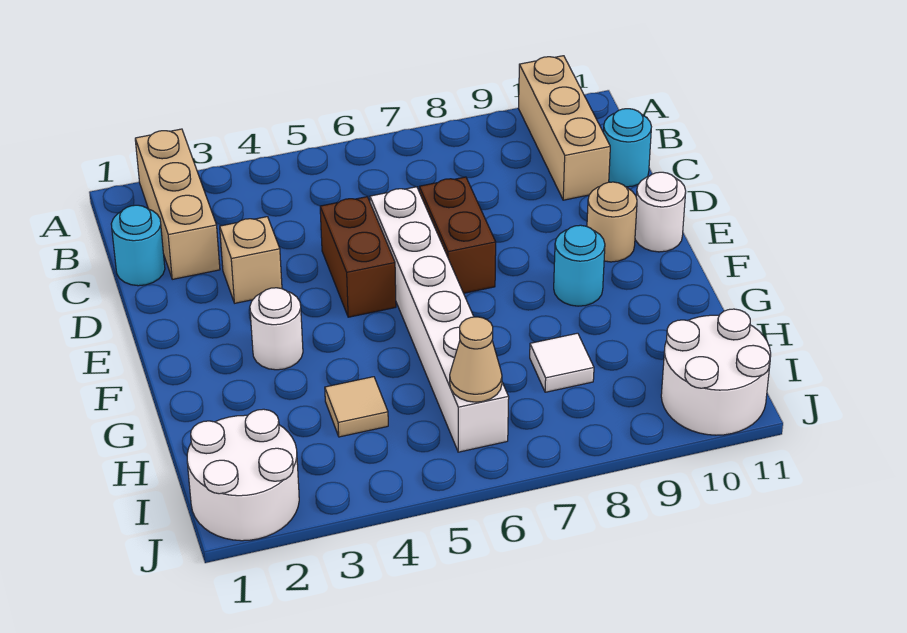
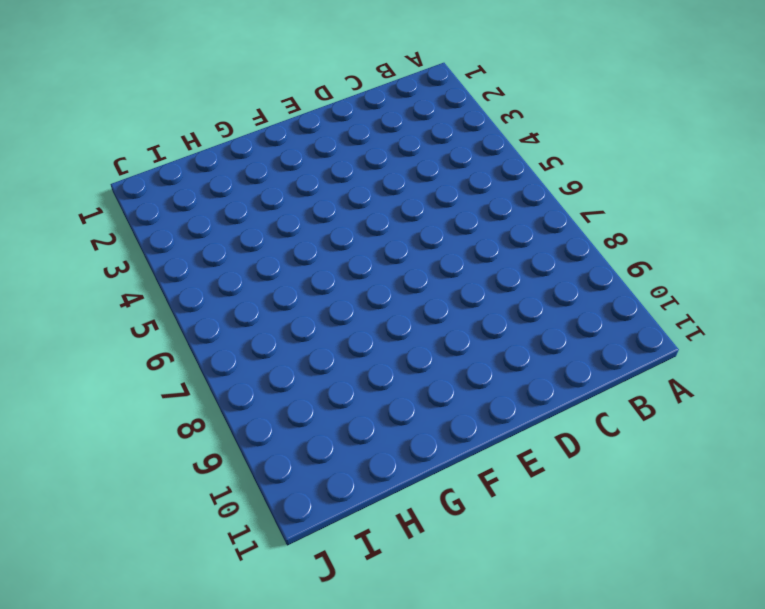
none -> tan 1x3 brick [135,129,220,279]
none -> tan 1x3 brick [519,56,610,200]
none -> cyan 1x1 round brick [111,205,165,286]

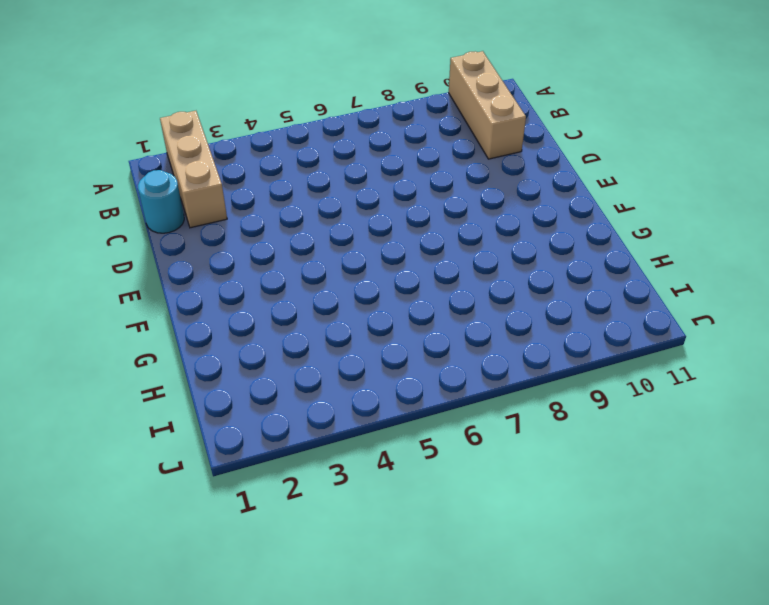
none -> cyan 1x1 round brick [603,109,651,187]
none -> tan 1x1 brick [220,217,282,303]
none -> brown 1x2 brick [320,197,396,317]

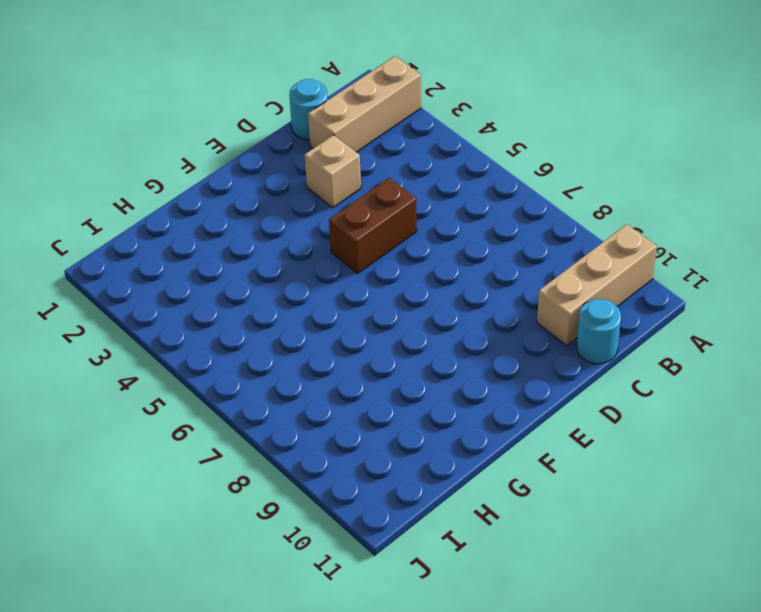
none -> white 1x6 brick [370,187,509,452]
none -> brown 1x2 brick [419,177,496,293]
none -> tan 1x1 round brick [587,182,637,262]

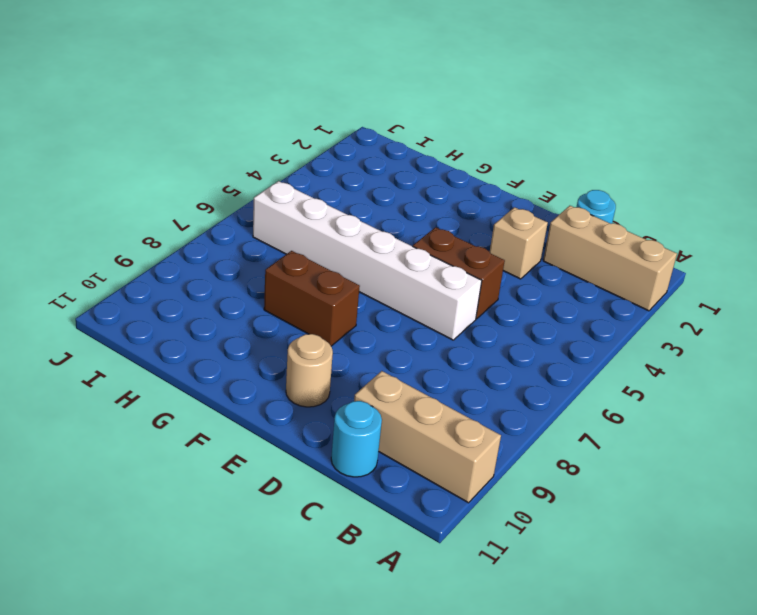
brown 1x2 brick [264,251,360,346] -> brown 1x2 brick moved to [419,177,496,293]
none -> white 1x1 round brick [635,172,686,252]
none -> white 1x1 round brick [250,288,303,370]
none -> cyan 1x1 round brick [554,225,605,306]

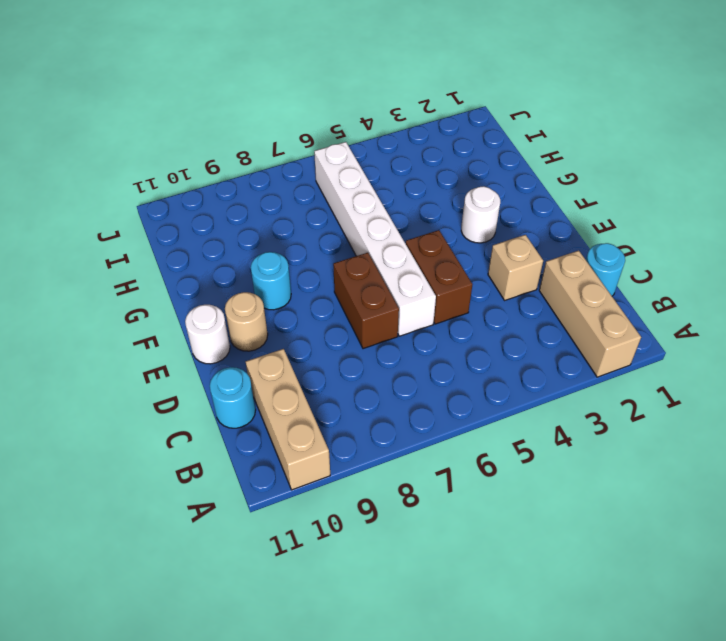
none -> tan 1x1 tile [325,377,388,437]
none -> white 1x1 tile [530,333,594,392]
none -> white 2x2 round brick [187,409,299,541]

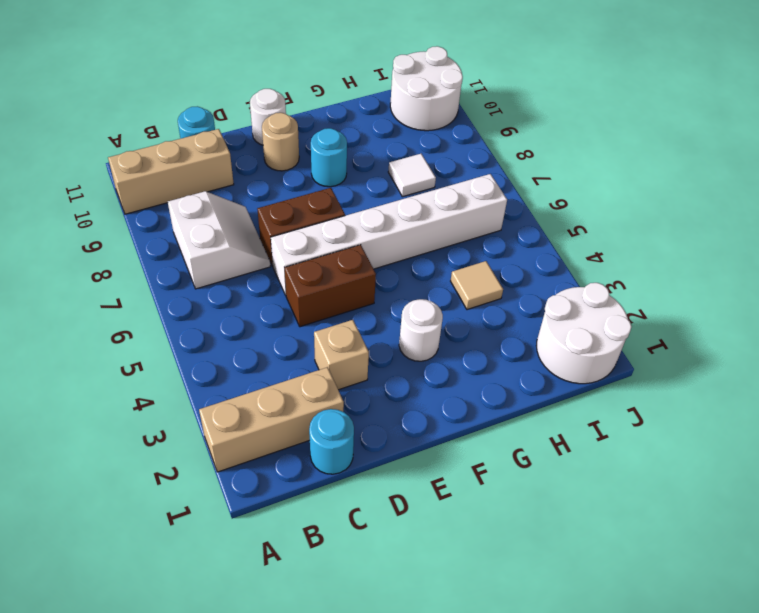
white 2x2 slope [168,191,271,289] -> none
none -> tan 1x1 cone [450,317,502,402]

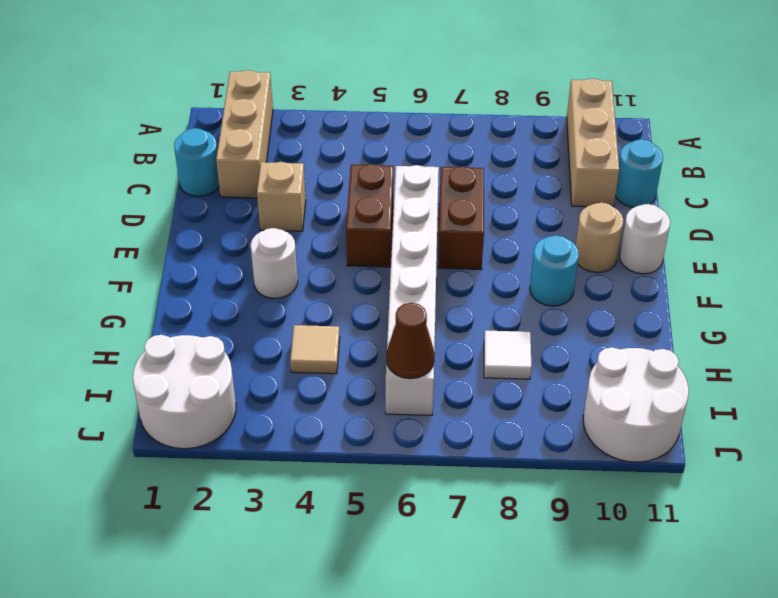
brown 1x1 cone [387,303,435,379] -> tan 1x1 cone [450,317,502,402]

